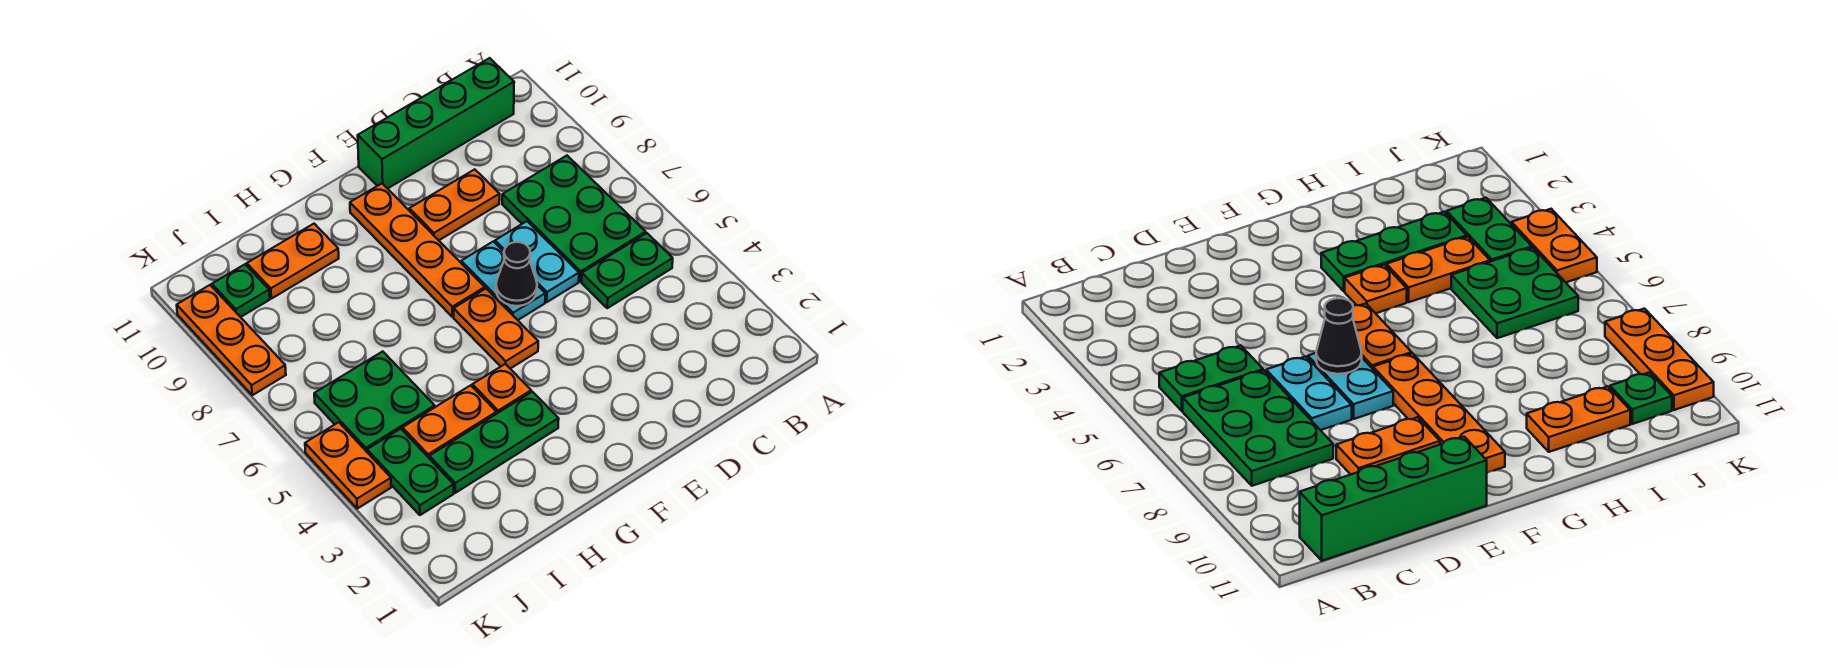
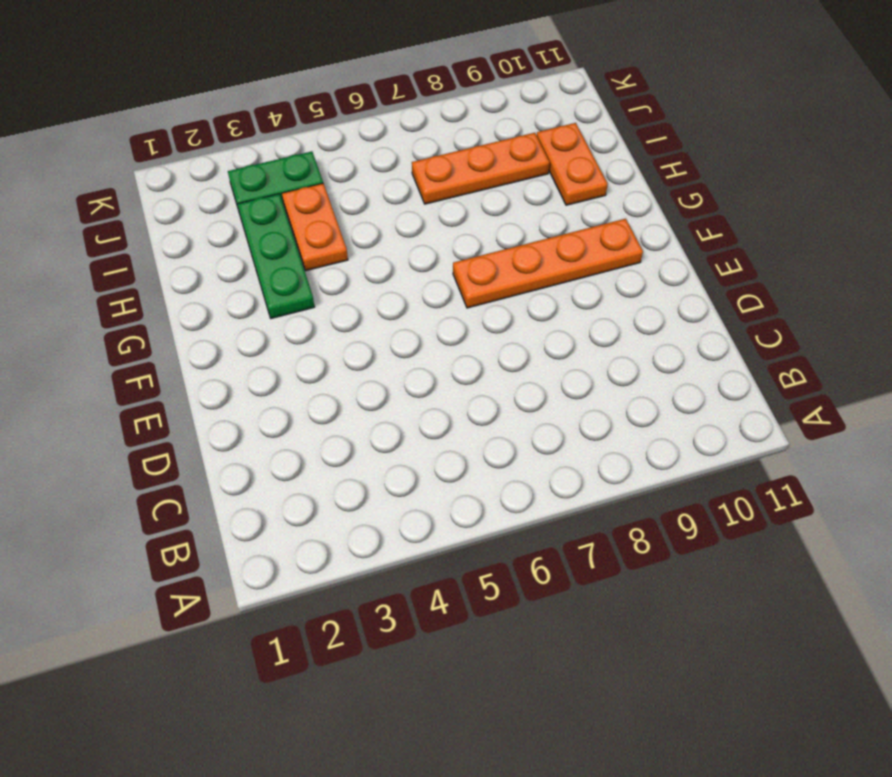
orange 1x3 plate [412,133,550,204] -> orange 1x3 plate moved to [177,285,286,395]
none -> green 1x2 plate [582,233,673,308]
none -> green 2x3 plate [502,156,646,282]
none -> green 1x4 brick [358,58,514,189]

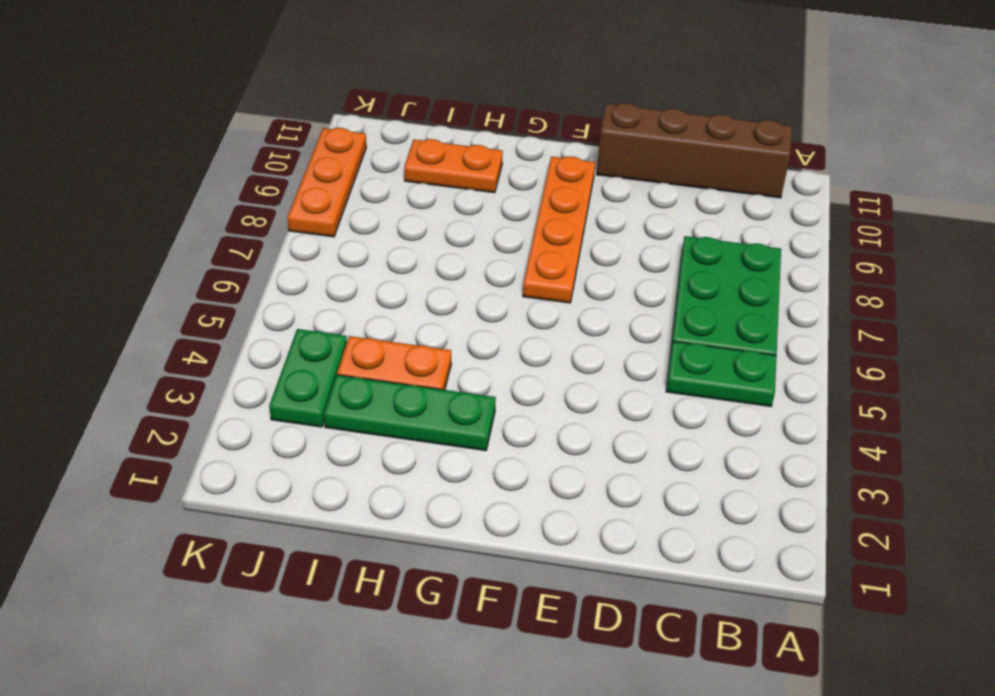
brown 1x4 brick [596,103,792,198] -> green 1x4 brick [358,58,514,189]
none -> cyan 1x2 plate [495,221,579,302]
none -> orange 1x2 plate [409,169,500,240]
none -> cyan 1x2 plate [461,241,545,320]

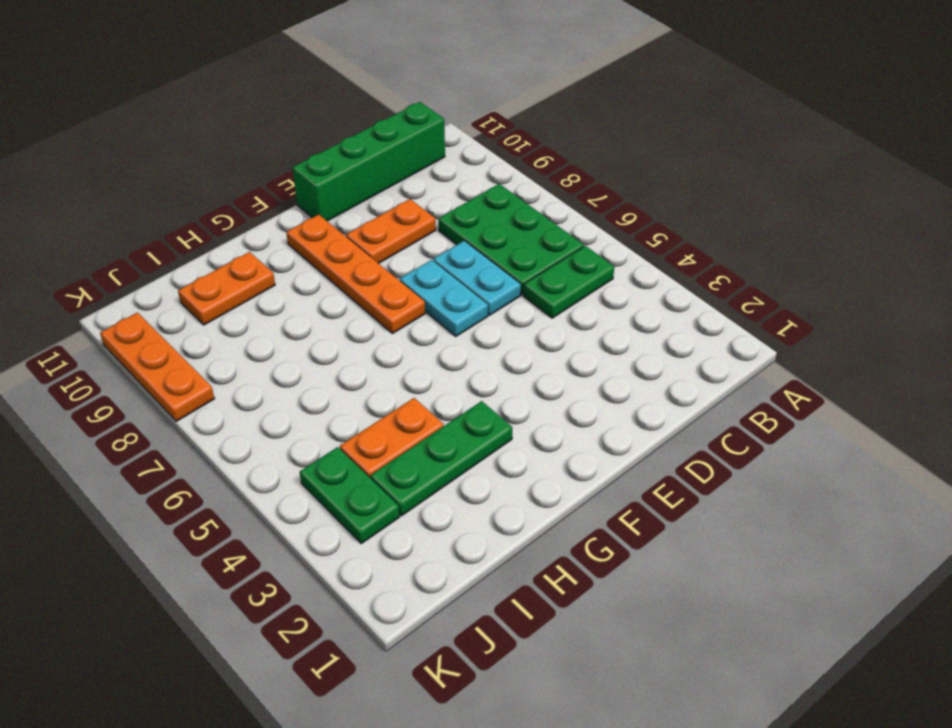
none -> orange 1x2 plate [454,289,538,369]
none -> orange 1x1 plate [472,364,531,413]
none -> green 2x2 plate [314,351,435,452]

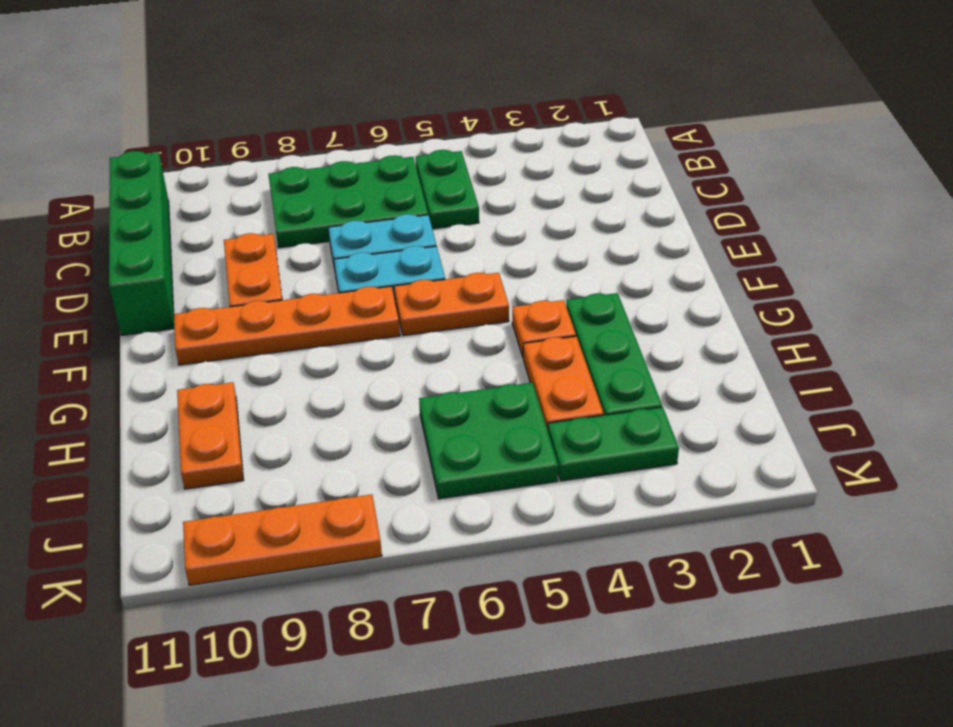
none -> green 1x1 plate [212,264,270,317]
none -> orange 1x2 plate [305,422,391,509]
none -> black 1x1 cone [496,242,537,306]

